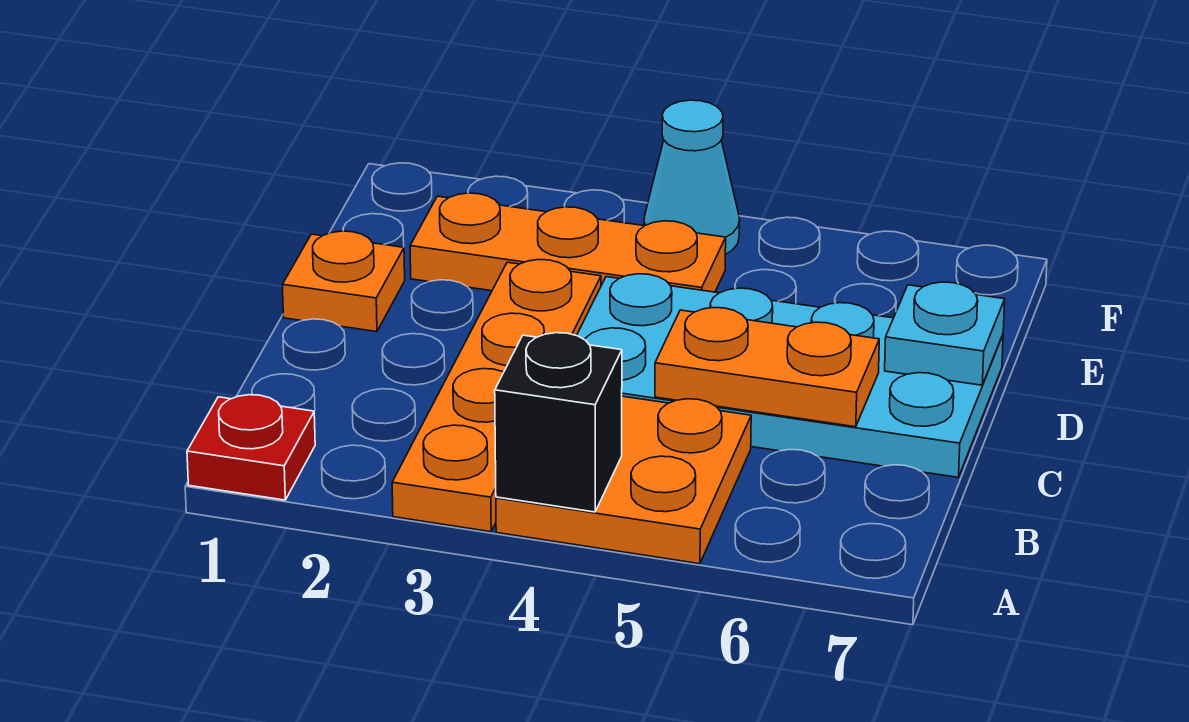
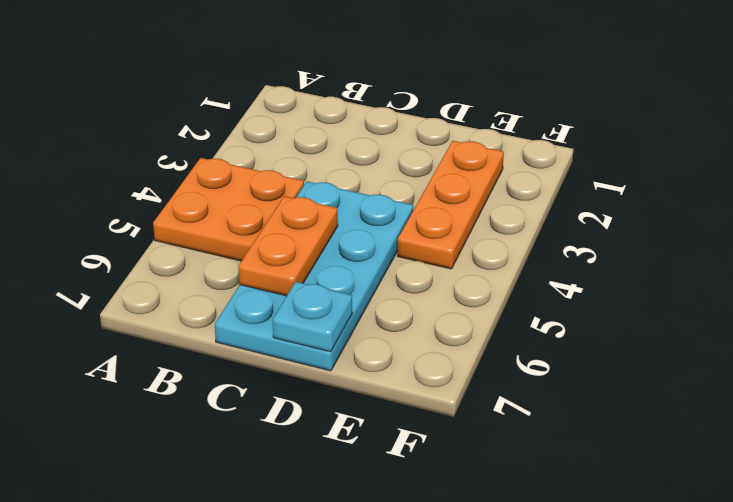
none -> red 1x1 plate [187,395,315,500]
none -> orange 1x4 plate [392,260,601,532]

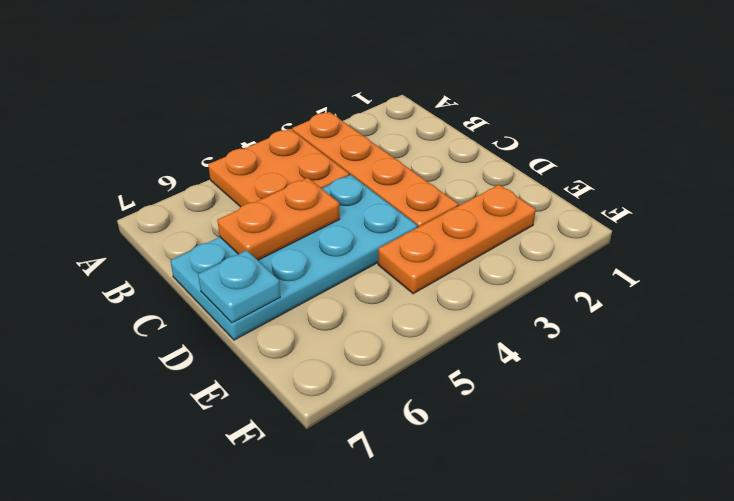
none -> red 1x1 plate [187,395,315,500]
none -> orange 1x1 plate [282,231,405,332]

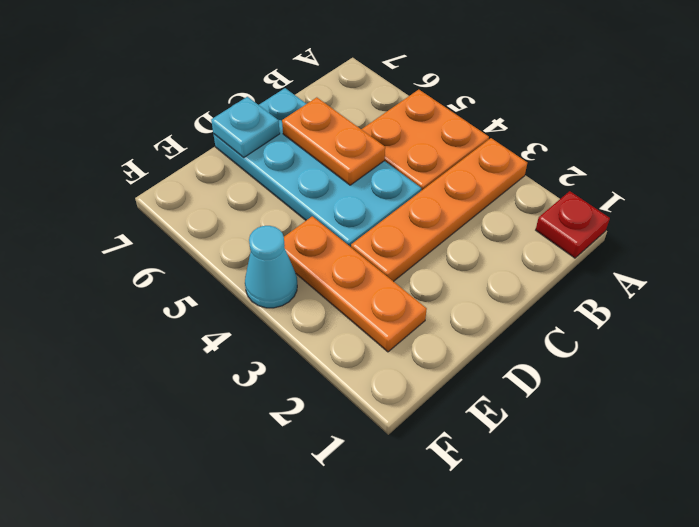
none -> orange 1x1 plate [282,231,405,332]
none -> black 1x1 brick [495,333,622,512]

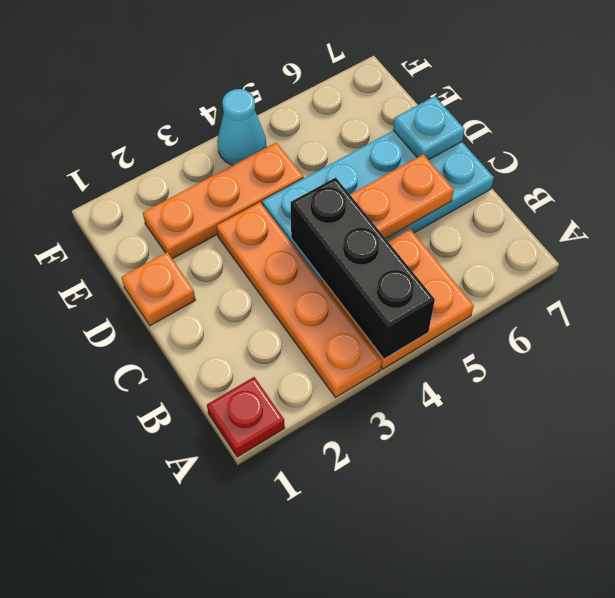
black 1x3 brick [290,178,435,359] -> black 1x1 brick [495,333,622,512]

